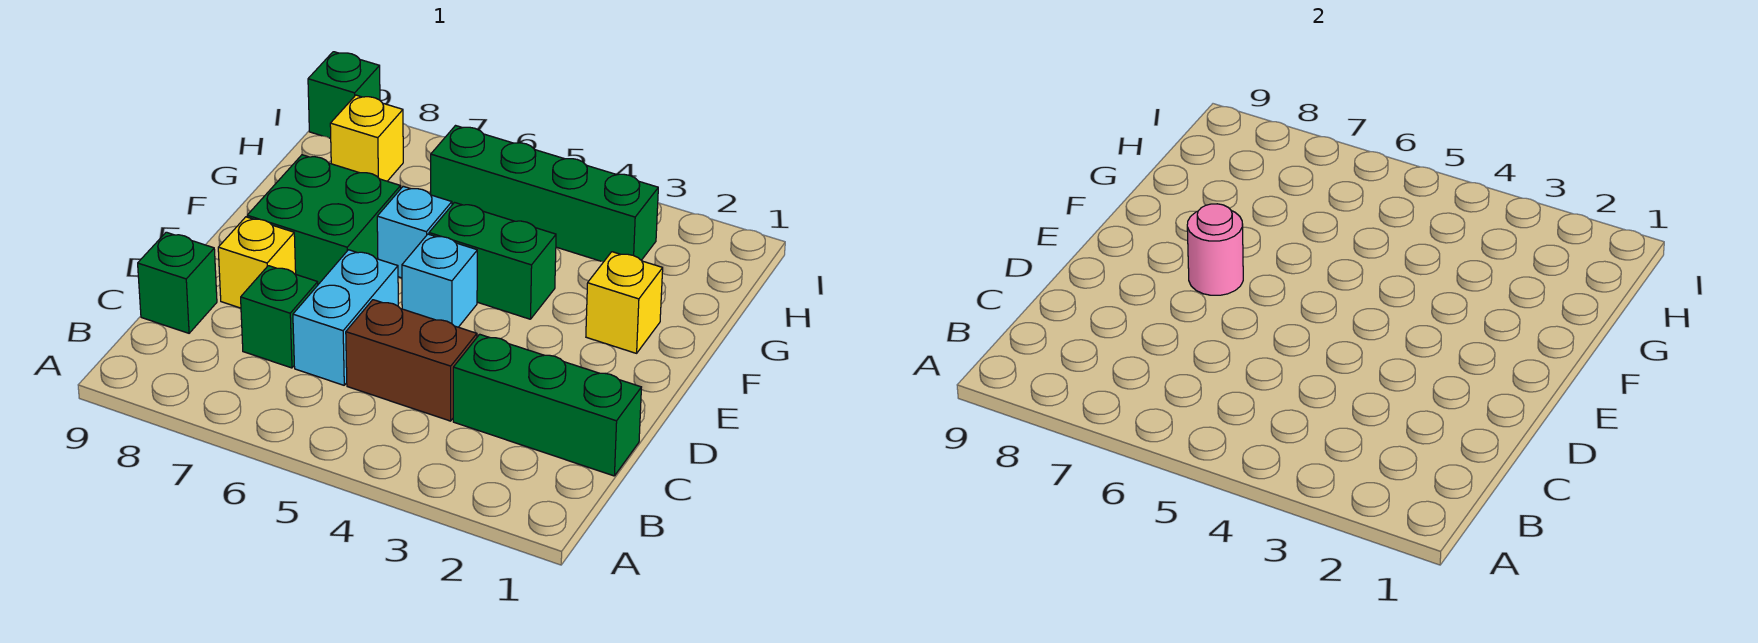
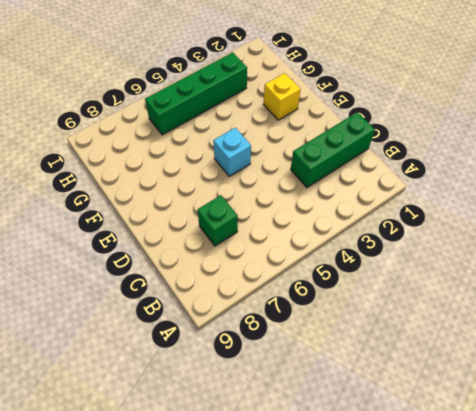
none -> brown 1x2 brick [346,300,477,421]
none -> cyan 1x2 brick [293,250,398,385]
none -> green 1x1 brick [138,232,217,333]

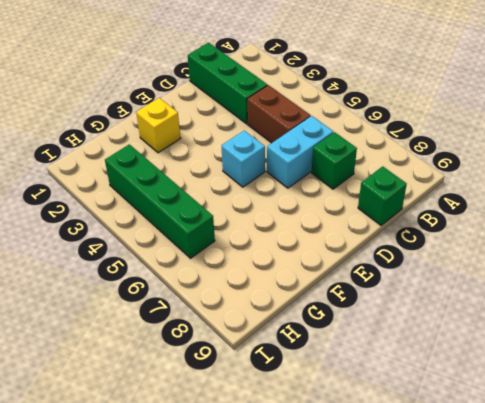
none -> yellow 1x1 brick [218,217,296,308]
none -> green 2x2 brick [247,155,401,284]
none -> green 1x2 brick [429,203,556,319]

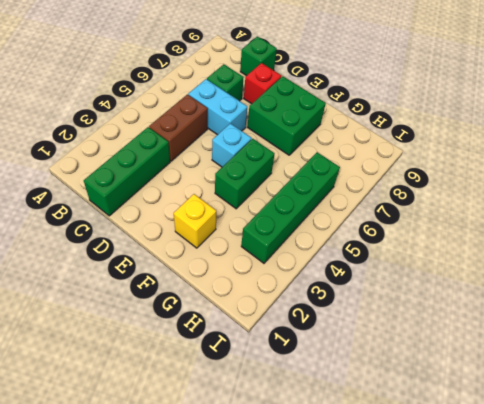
red 1x1 brick [244,63,282,104] -> yellow 1x1 brick [218,217,296,308]
none -> cyan 1x1 brick [377,186,452,278]
none -> yellow 1x1 brick [330,95,403,181]
none -> green 1x1 brick [308,52,380,138]

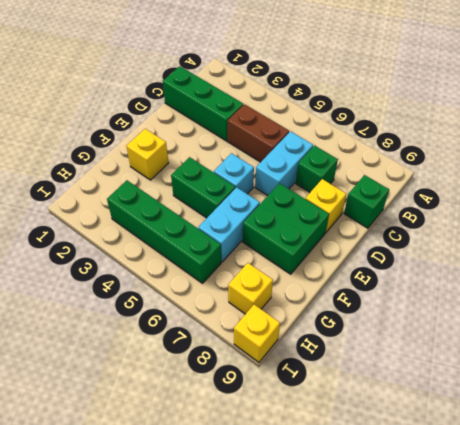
cyan 1x2 brick [198,187,260,262] -> cyan 1x1 brick [377,186,452,278]
yellow 1x1 brick [234,305,280,362] -> green 1x1 brick [308,52,380,138]
none -> pink 1x1 round brick [1187,204,1243,295]

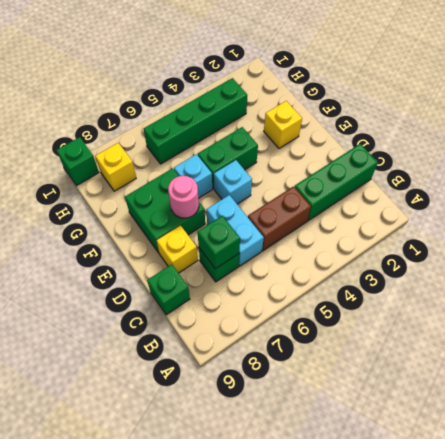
green 1x1 brick [197,216,240,269] -> none

